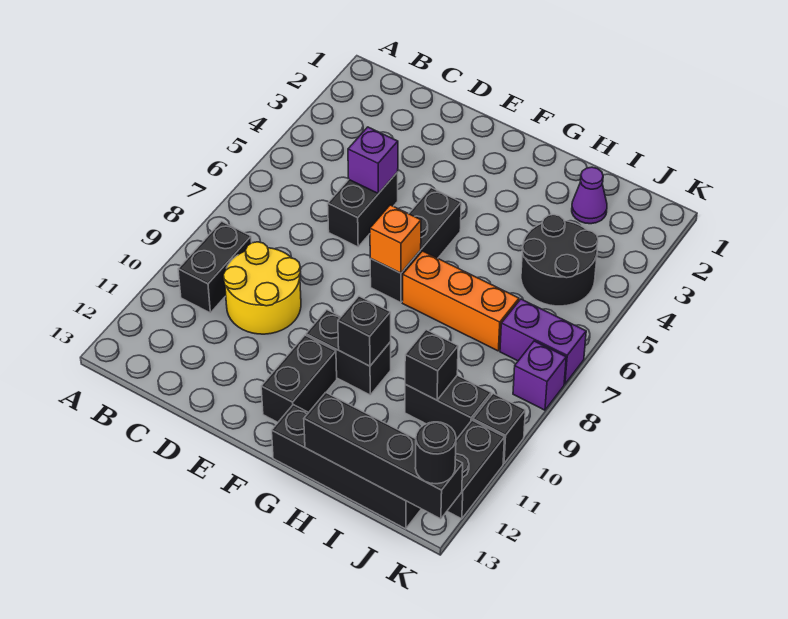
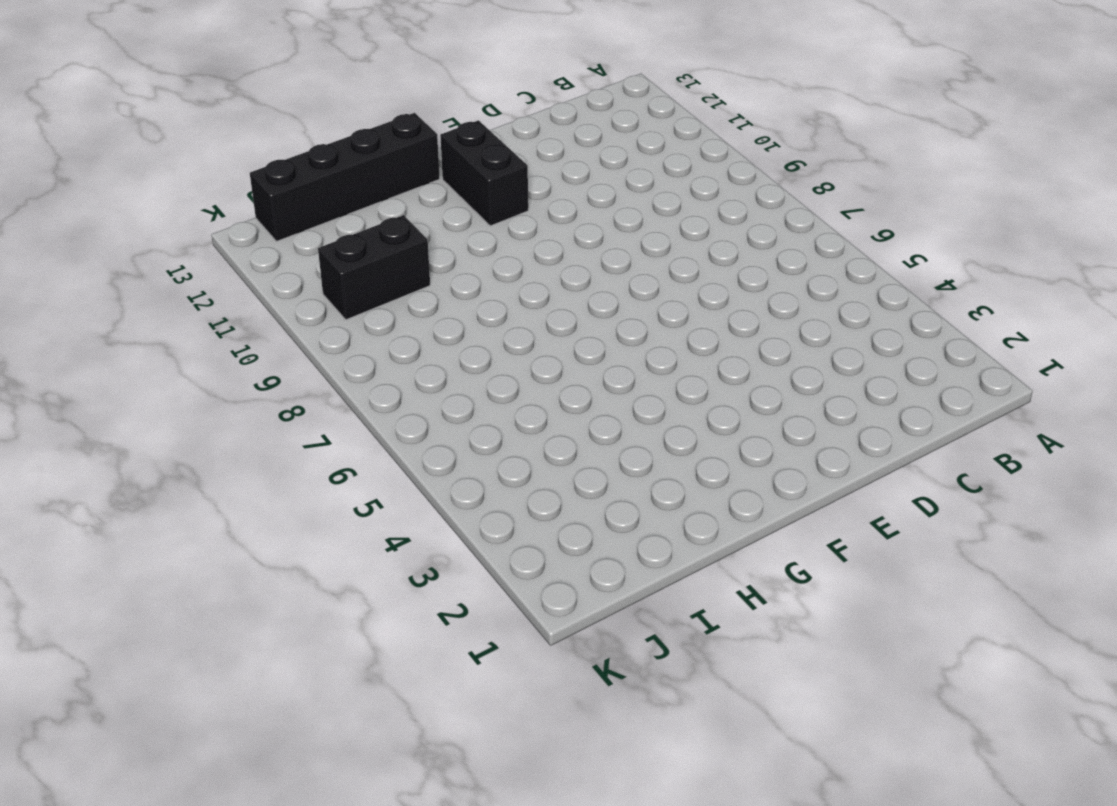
none -> black 1x2 brick [178,221,252,313]
none -> yellow 2x2 round brick [223,242,301,334]
none -> black 1x2 brick [328,172,398,247]

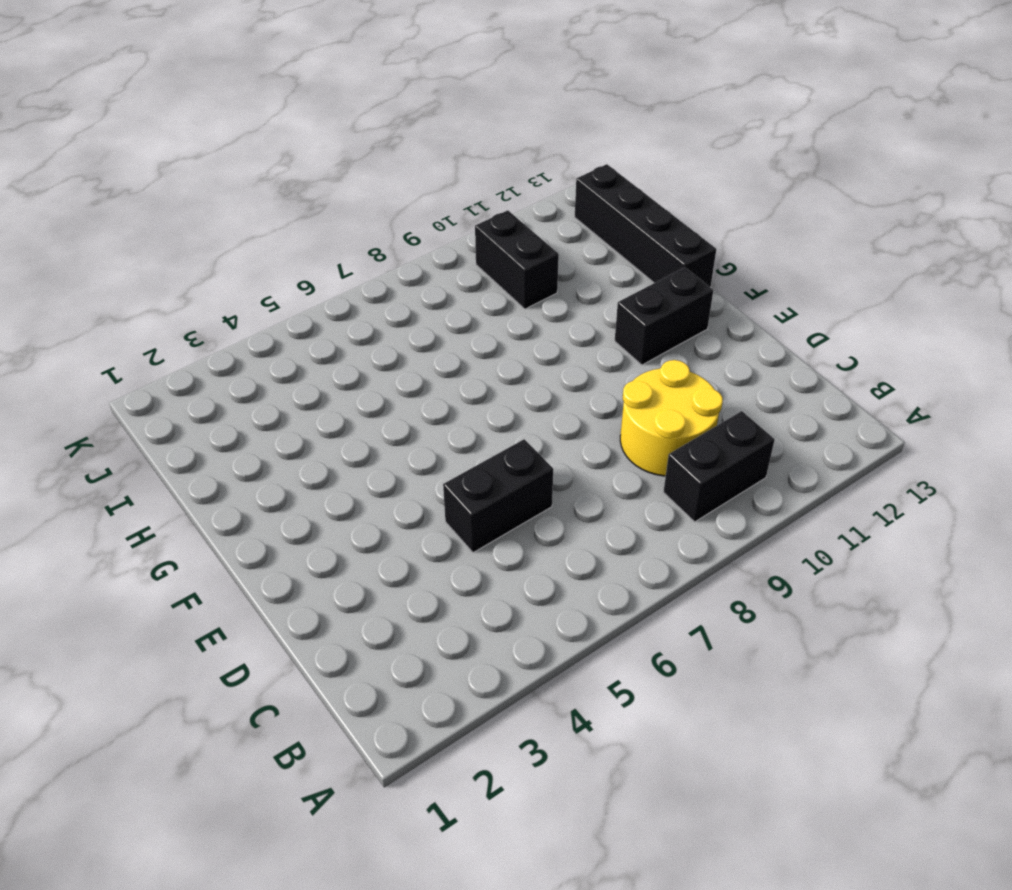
none -> black 1x3 brick [370,188,461,303]
none -> black 1x2 brick [306,310,391,395]
none -> orange 1x3 brick [402,251,519,351]

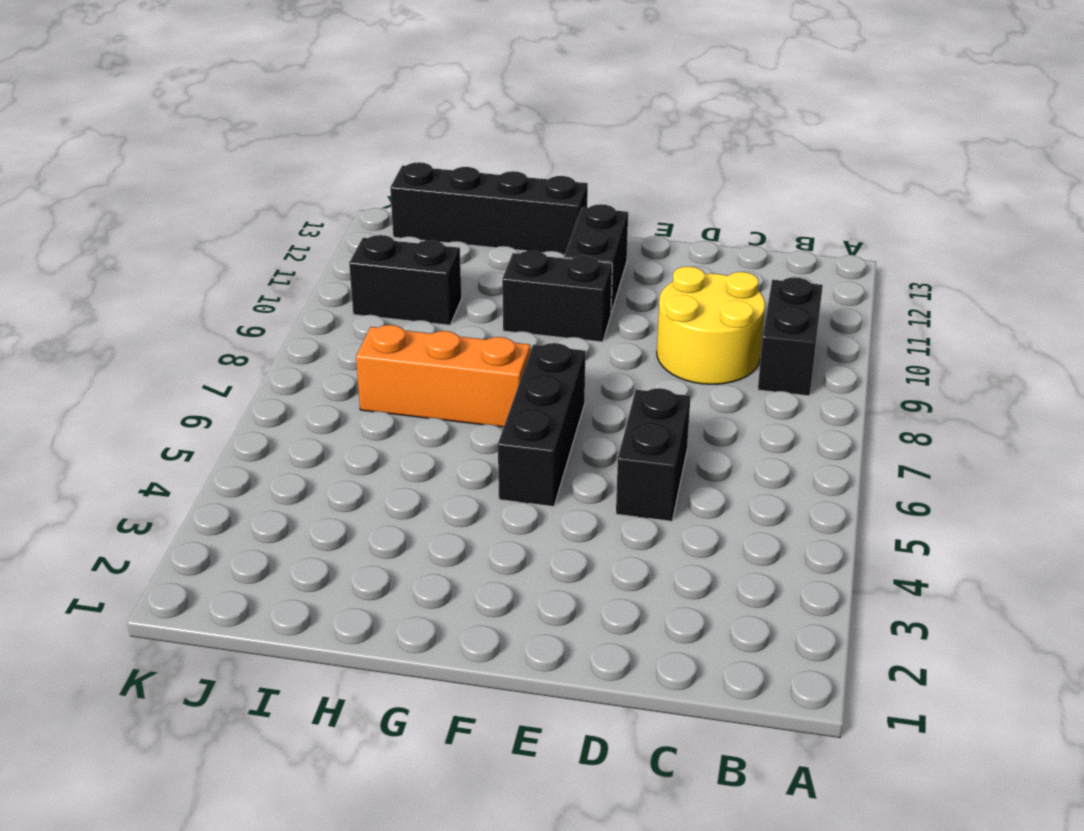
none -> purple 1x1 cone [572,167,607,224]
none -> black 2x2 round brick [521,215,598,306]
none -> purple 1x2 brick [500,299,586,384]

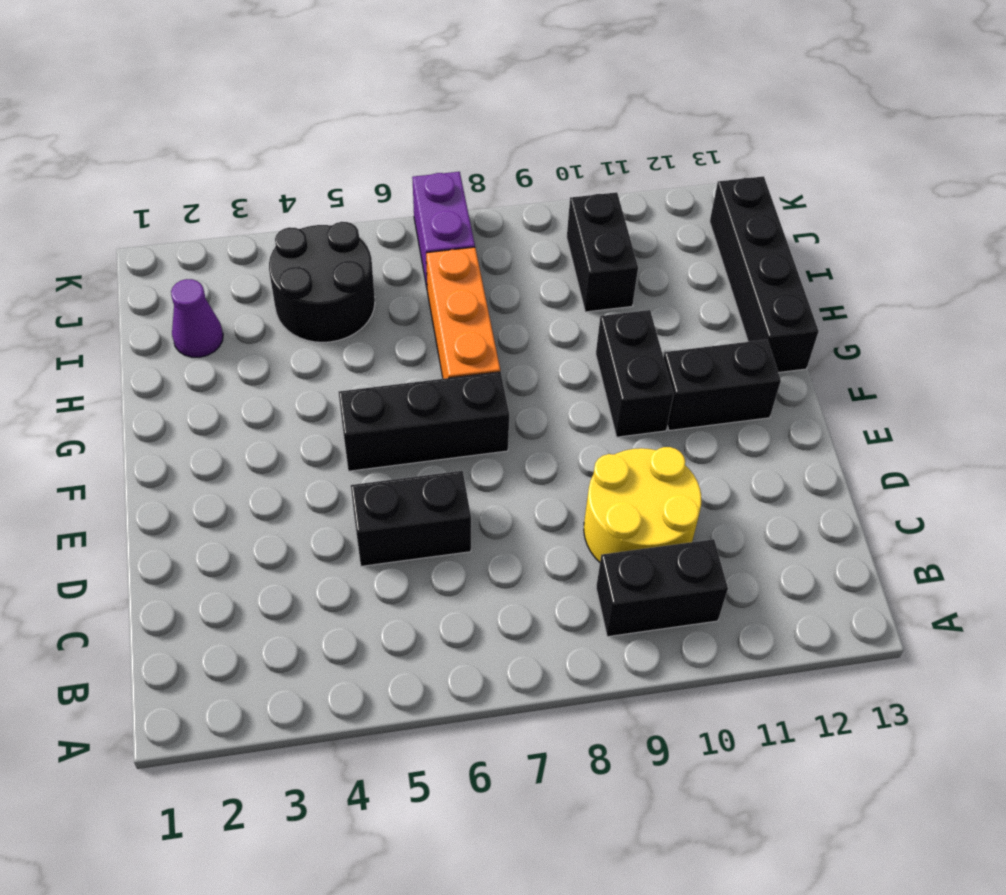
none -> purple 1x1 brick [513,341,566,410]
none -> black 1x1 brick [473,394,525,464]
none -> black 1x2 brick [448,420,505,519]

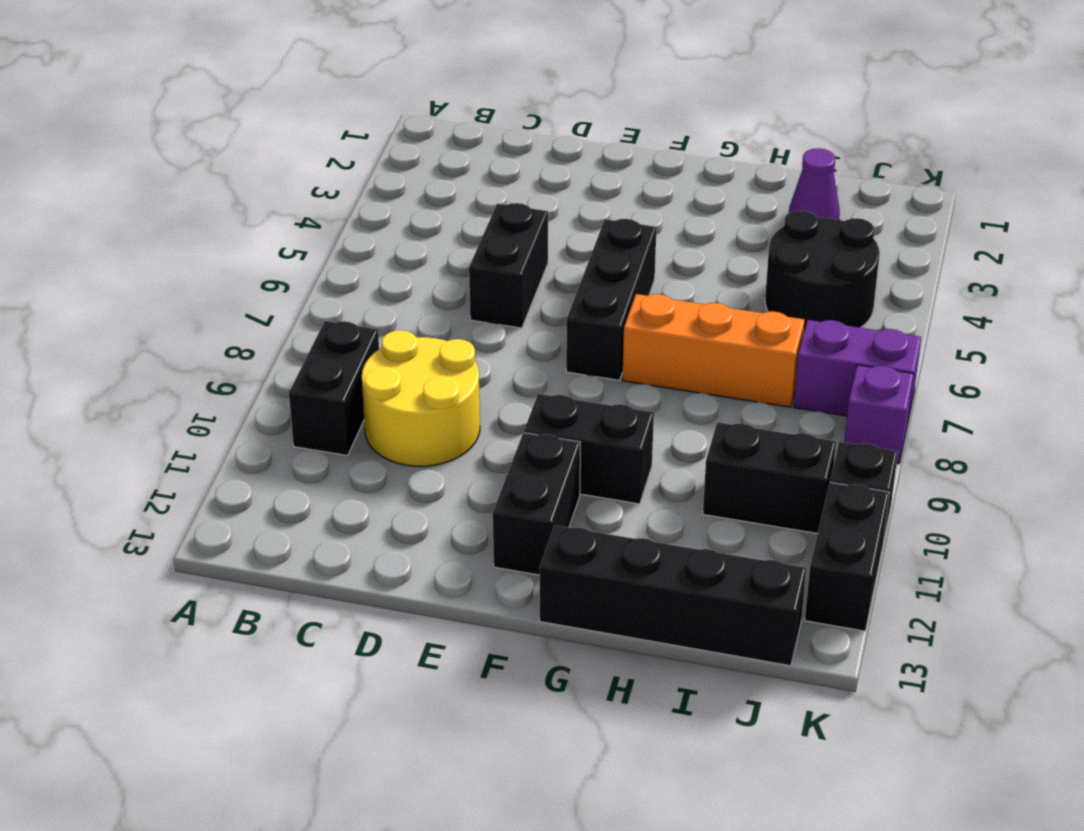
none -> purple 1x1 brick [348,127,398,194]
none -> orange 1x1 brick [370,205,421,273]
none -> black 1x1 brick [338,296,391,366]

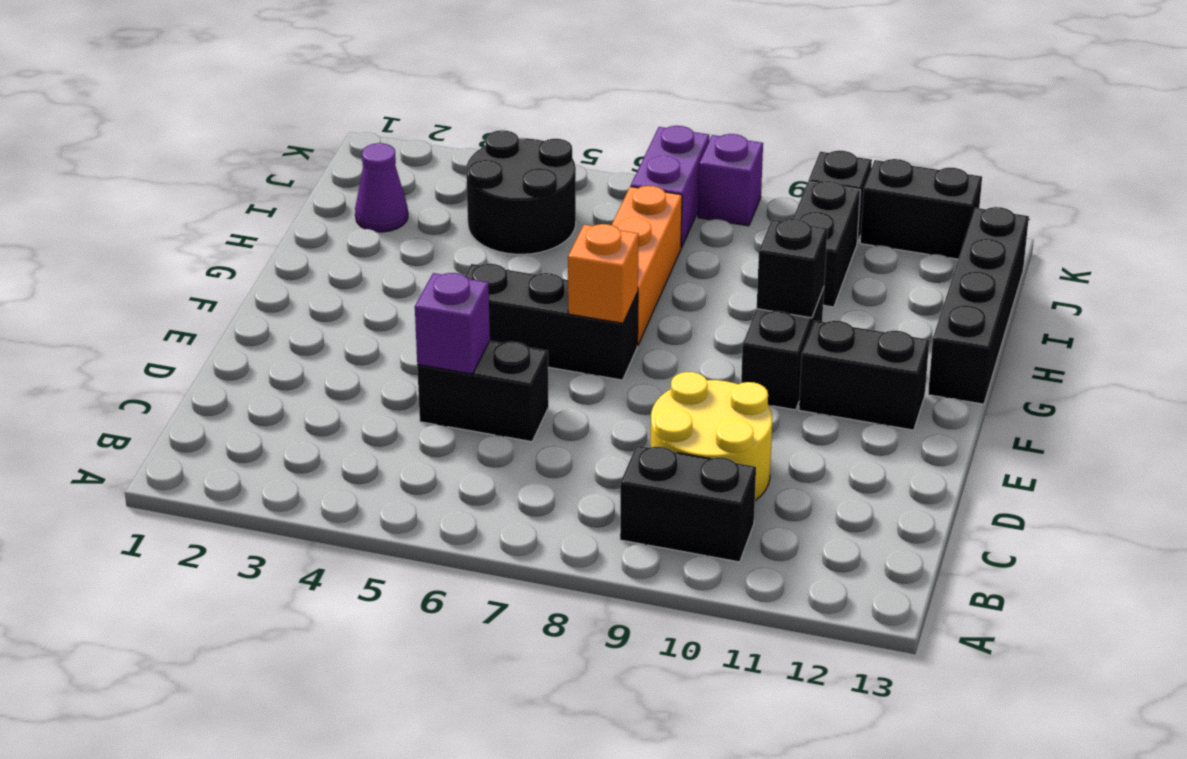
none -> black 1x4 brick [304,392,463,519]
none -> black 1x1 brick [405,330,458,400]
none -> black 1x1 round brick [415,422,456,484]

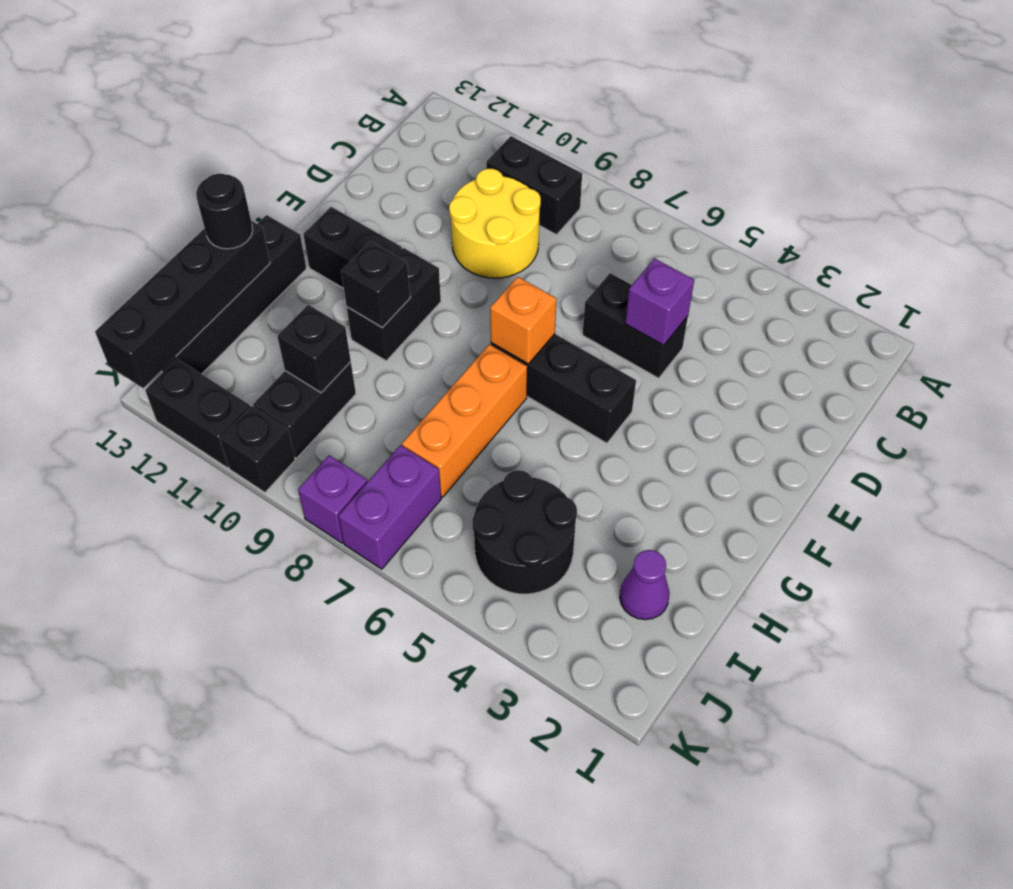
black 1x1 round brick [196,174,253,249] -> black 1x1 round brick moved to [415,422,456,484]

